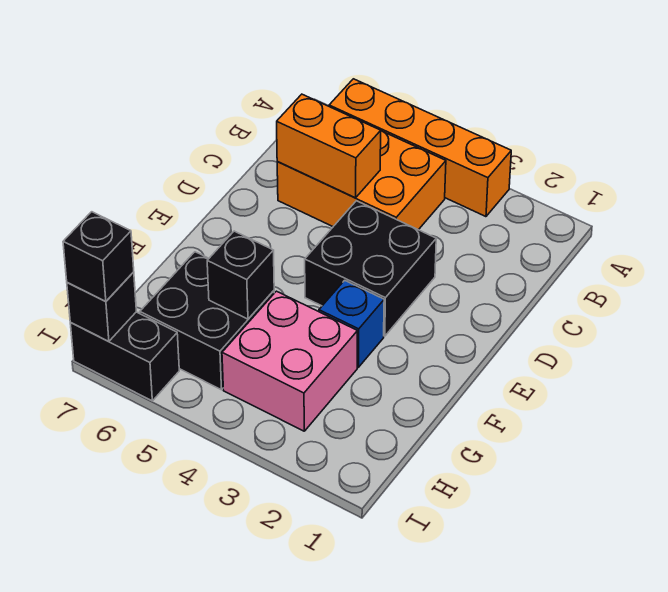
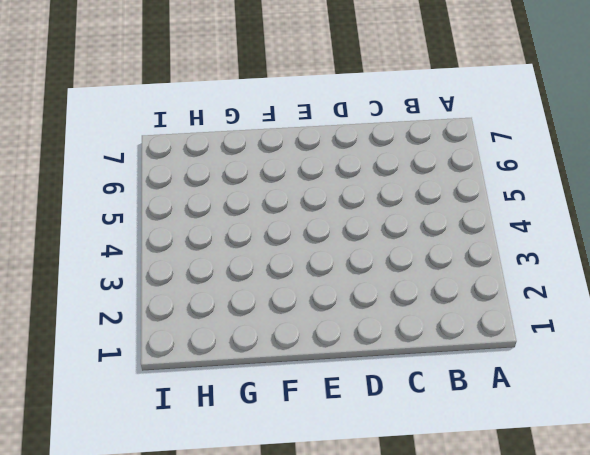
none -> orange 1x4 brick [329,79,511,217]
none -> orange 2x3 brick [277,131,446,230]

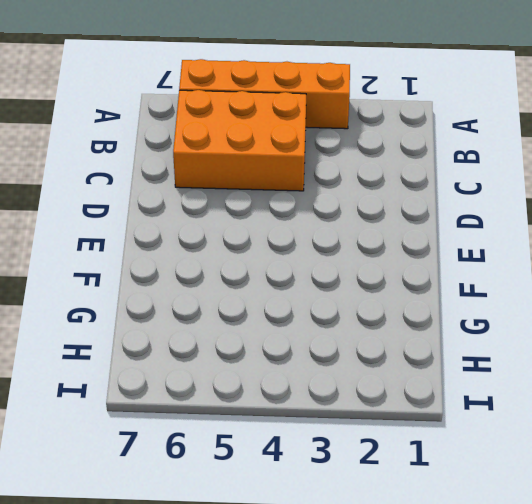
none -> black 2x2 brick [305,201,436,336]
none -> blue 1x1 brick [319,280,384,367]

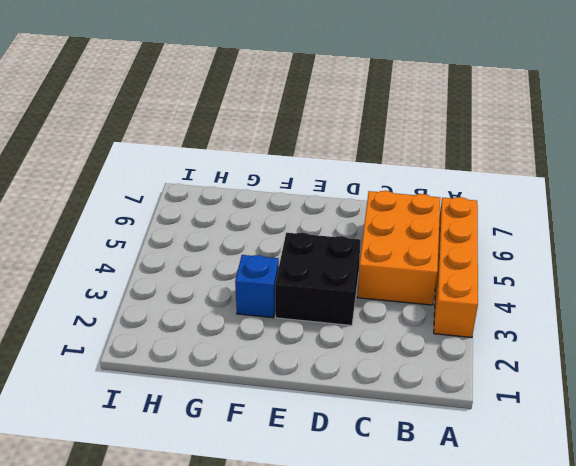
none -> pink 2x2 brick [222,291,357,431]
none -> black 2x2 brick [140,252,274,390]

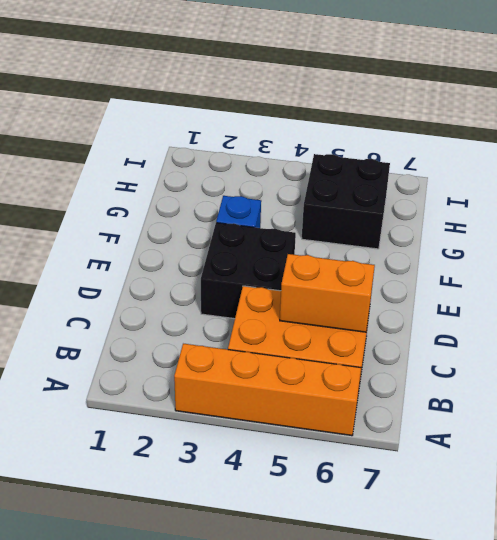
none -> pink 2x2 brick [222,291,357,431]
none -> black 1x2 brick [70,312,179,401]

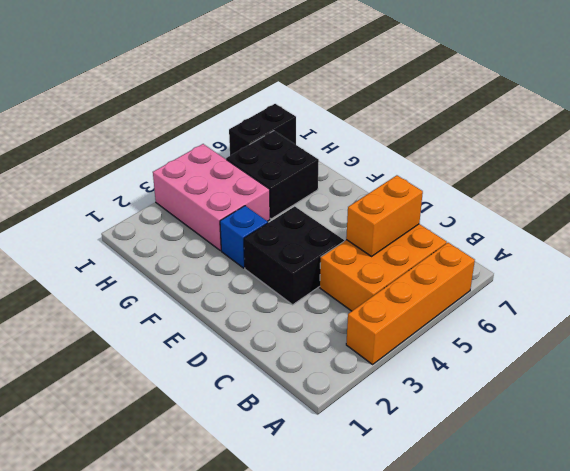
pink 2x3 brick [153,144,270,251] -> pink 2x2 brick [222,291,357,431]
none -> black 1x1 brick [207,231,274,319]
none -> black 1x1 brick [67,272,136,342]

